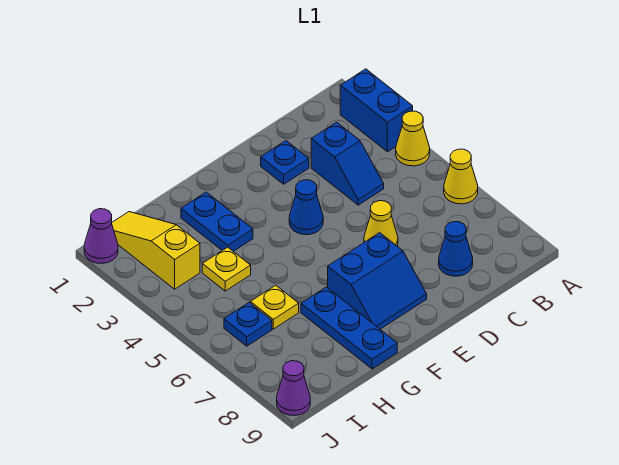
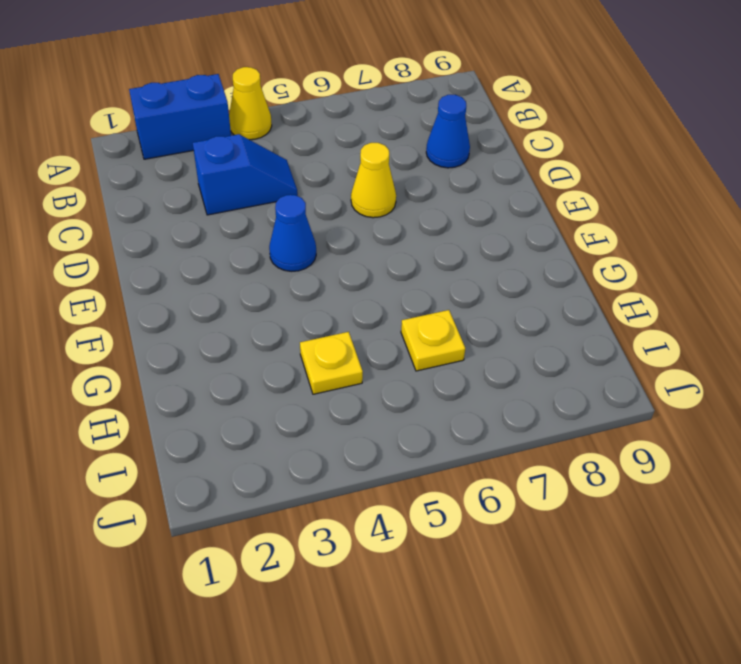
none -> yellow 1x1 cone [444,149,478,204]
none -> blue 1x1 plate [261,141,309,184]
none -> blue 2x2 slope [328,233,427,329]

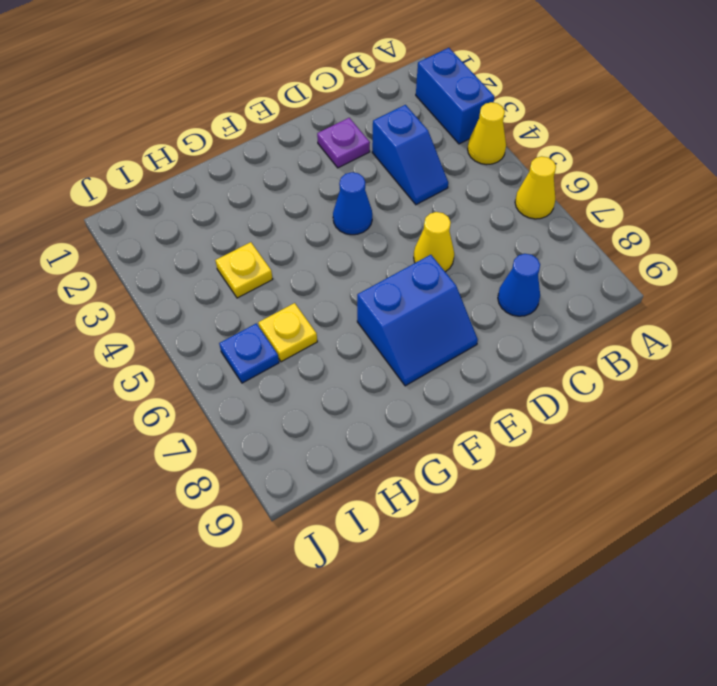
purple 1x1 plate [317,118,370,168] -> blue 1x1 plate [261,141,309,184]
none -> blue 1x2 plate [181,192,253,251]
none -> blue 1x3 plate [301,287,397,369]
none -> yellow 1x3 slope [111,212,200,289]

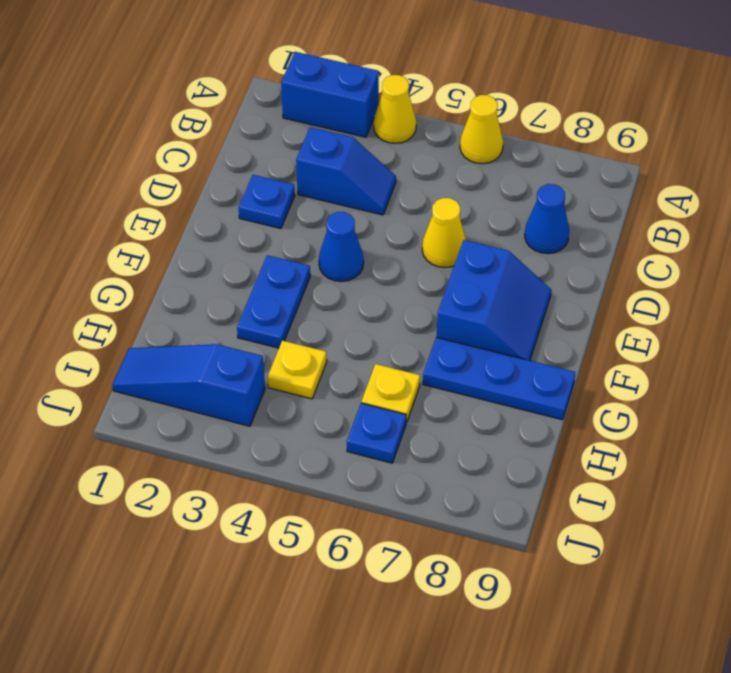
blue 1x2 plate [237,255,310,348] -> blue 1x2 plate turned to [181,192,253,251]
blue 1x3 slope [112,344,265,426] -> yellow 1x3 slope [111,212,200,289]
none -> purple 1x1 cone [84,209,118,263]
none -> purple 1x1 cone [277,361,310,415]

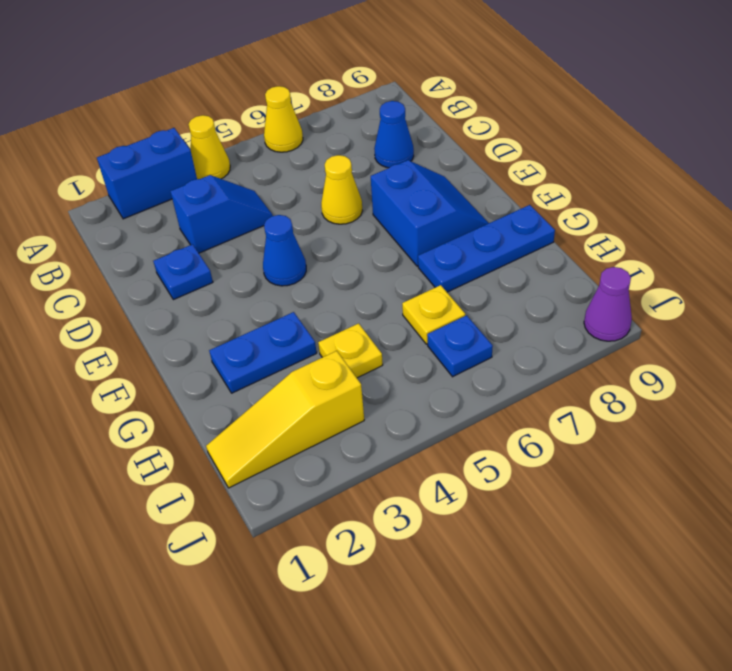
none -> purple 1x1 cone [84,209,118,263]

